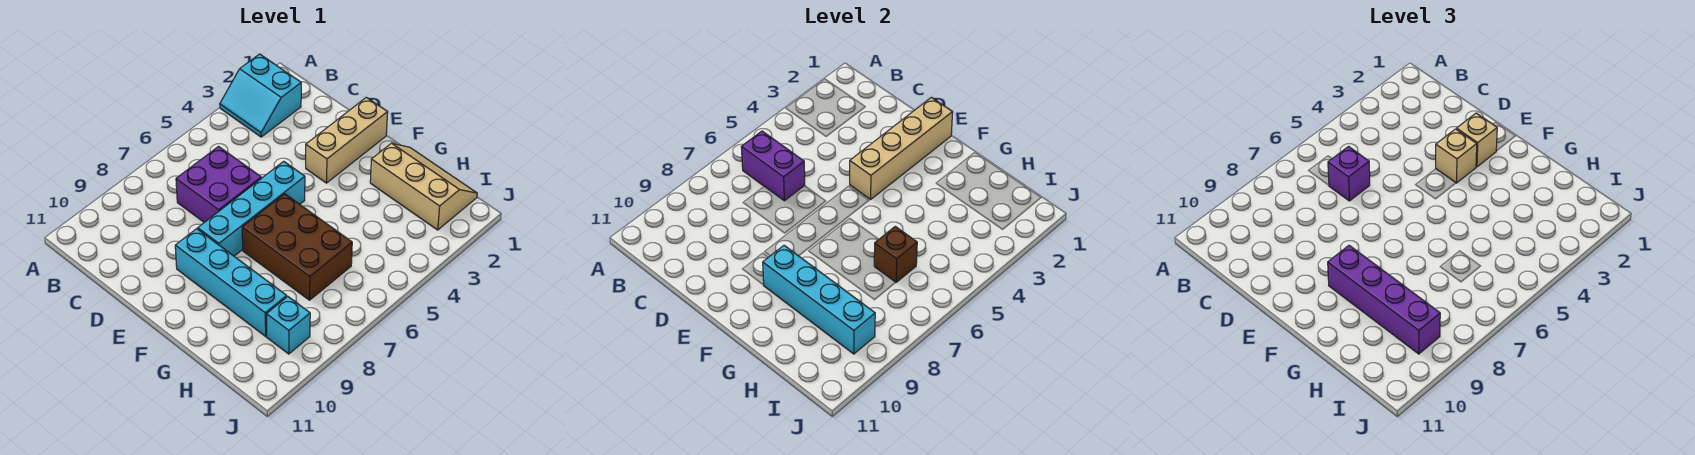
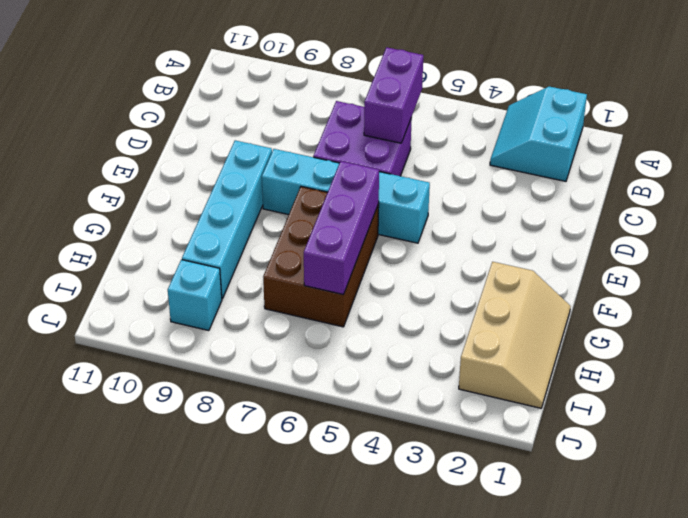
purple 1x3 brick [304,161,379,295] -> brown 1x1 brick [874,226,917,282]
none -> tan 1x3 brick [306,97,388,183]
none -> tan 1x4 brick [850,97,953,199]
none -> cyan 1x4 brick [763,245,875,354]

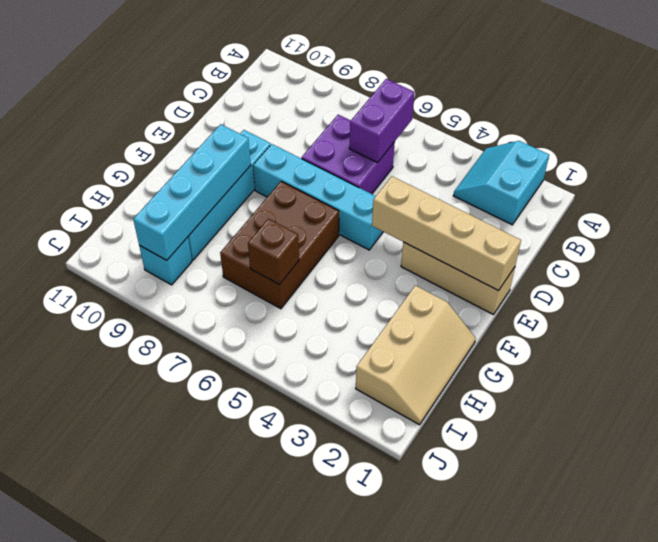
none -> purple 1x1 brick [1328,147,1370,201]
none -> tan 1x1 brick [1457,113,1497,167]
none -> tan 1x1 brick [1436,129,1477,183]

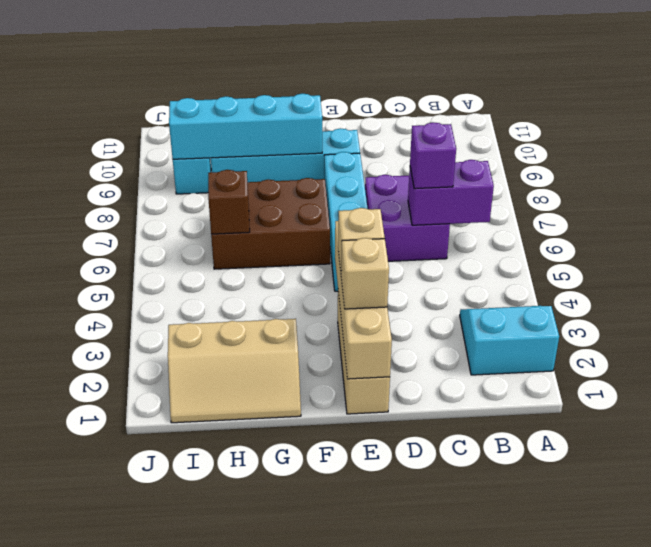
none -> purple 1x4 brick [1328,245,1440,354]

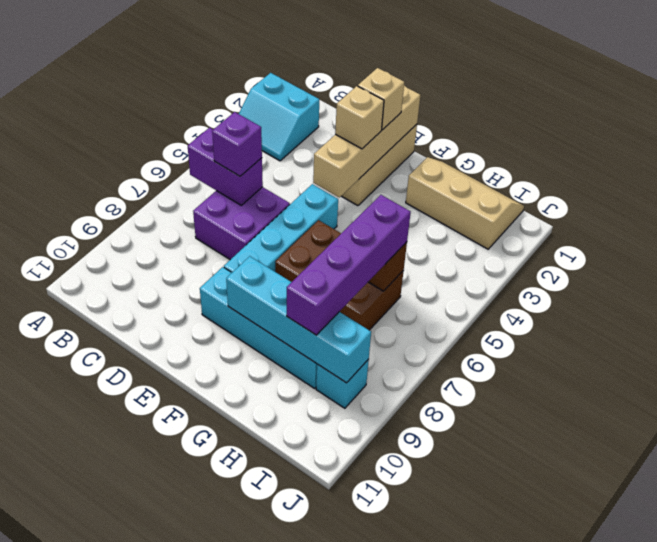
purple 1x4 brick [287,195,411,335] -> purple 1x4 brick turned to [1328,245,1440,354]

